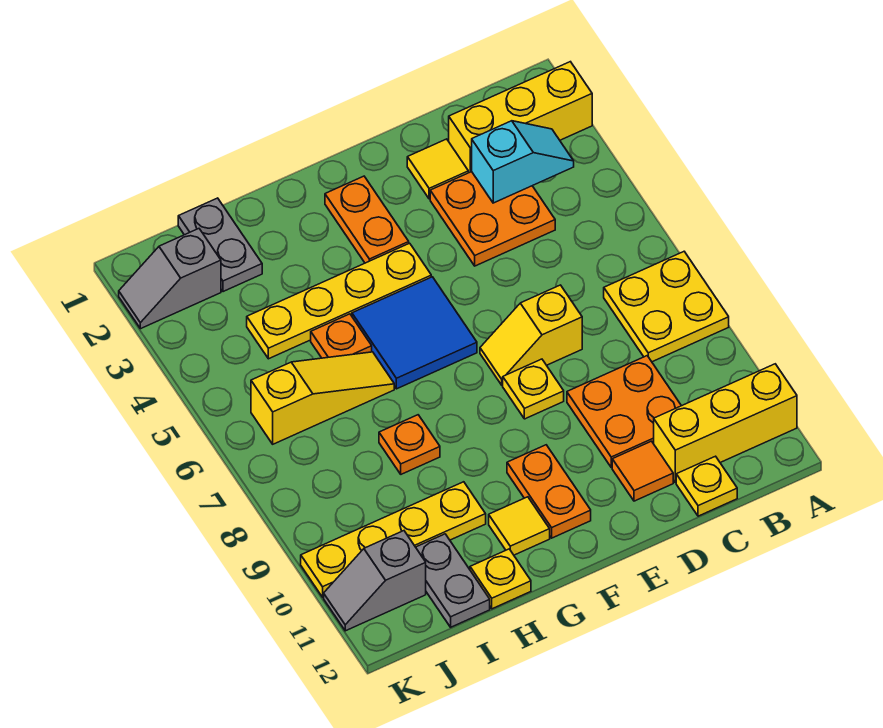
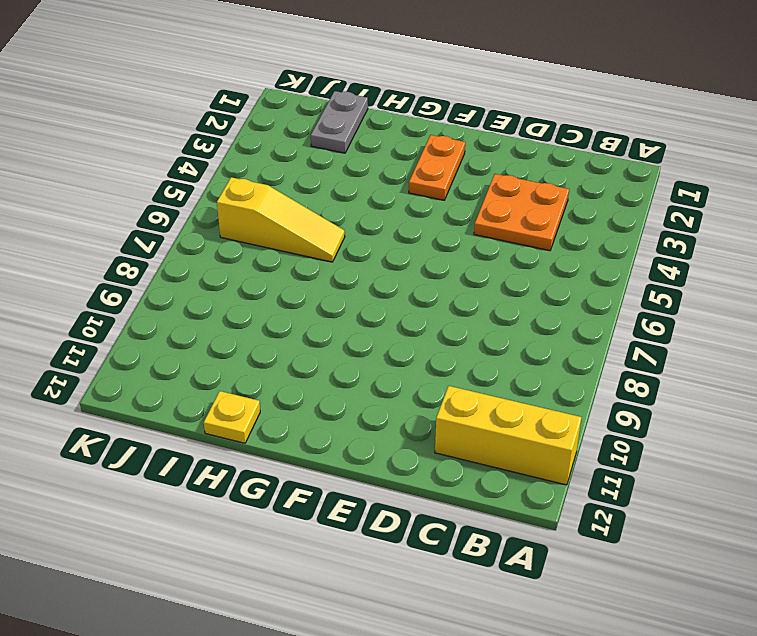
none -> yellow 1x3 brick [449,62,592,173]
none -> yellow 2x2 plate [604,252,729,362]
none -> orange 2x2 plate [567,356,681,468]

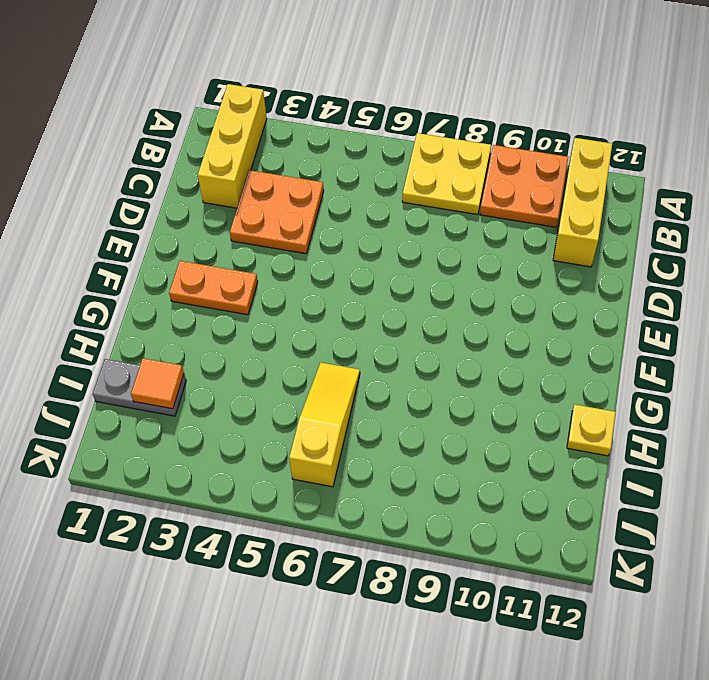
orange 2x2 plate [480,145,568,227] -> orange 2x2 plate moved to [567,356,681,468]
orange 1x1 tile [131,358,184,409] -> orange 1x1 tile moved to [612,441,673,501]
none -> yellow 1x1 plate [676,456,737,516]
none -> yellow 1x1 tile [407,139,468,199]
none -> yellow 1x2 slope [480,285,582,385]

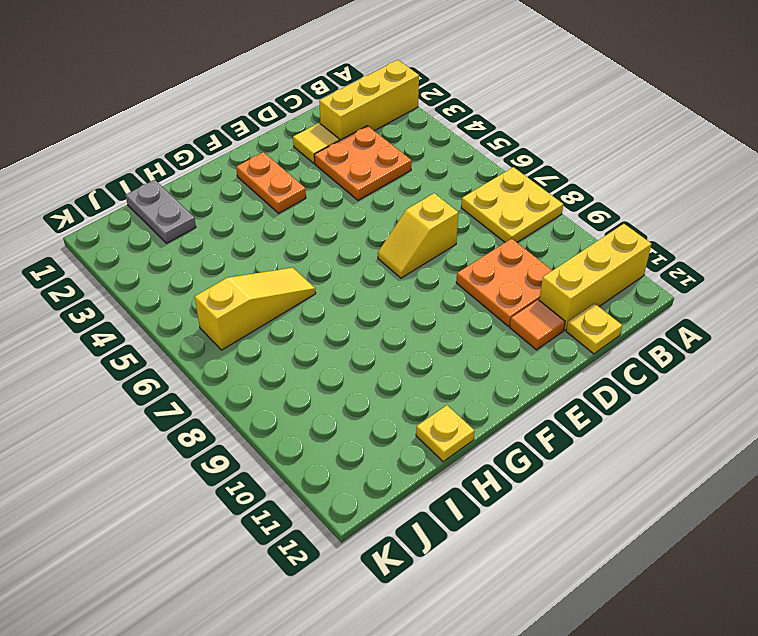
none -> yellow 1x1 plate [503,359,564,419]
none -> yellow 1x4 plate [247,243,431,359]
none -> blue 2x2 tile [352,277,477,389]

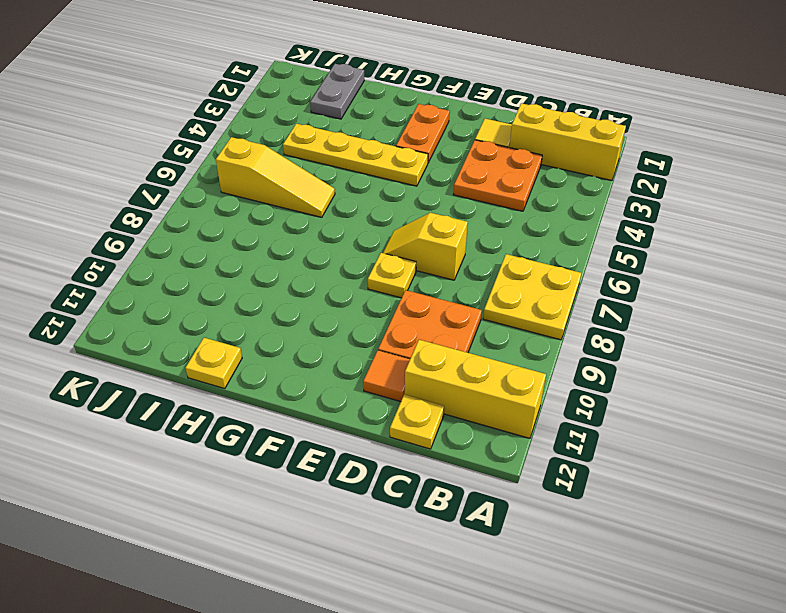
none -> blue 2x2 tile [352,277,477,389]
none -> orange 1x2 plate [507,445,591,538]
none -> yellow 1x1 tile [489,497,550,555]

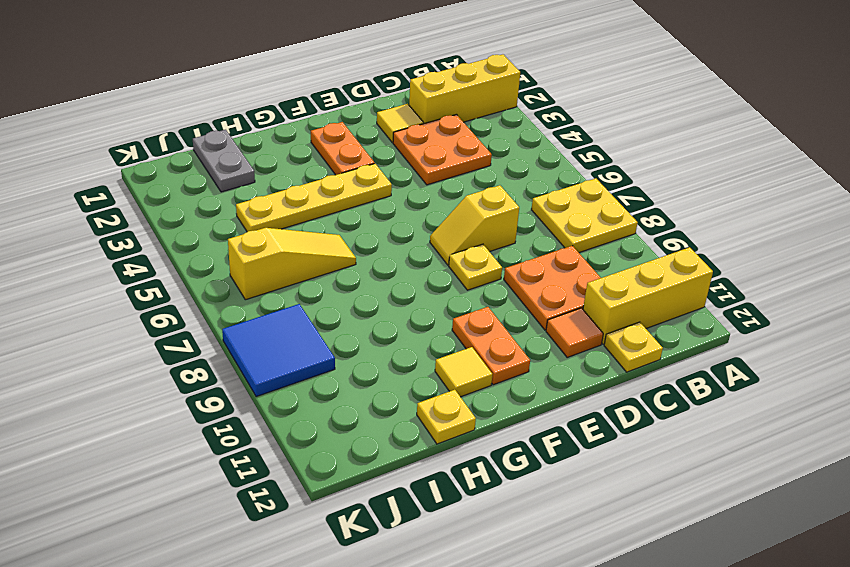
blue 2x2 tile [222,304,335,397] -> blue 2x2 tile moved to [352,277,477,389]
none -> orange 1x1 plate [311,314,372,358]
none -> orange 1x1 plate [379,415,440,474]
none -> yellow 1x4 plate [301,482,486,597]

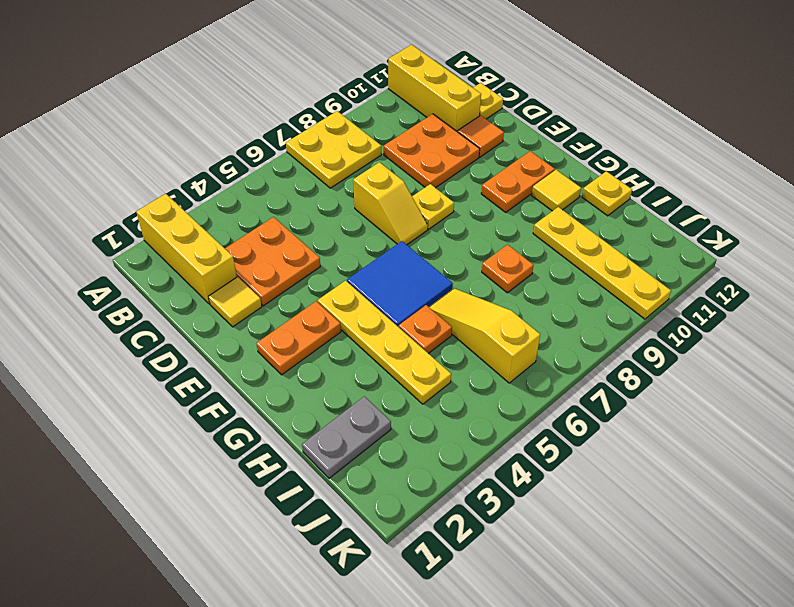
none -> grey 1x2 plate [416,534,490,627]
none -> grey 1x2 slope [119,229,221,329]
none -> grey 1x2 slope [324,531,426,631]

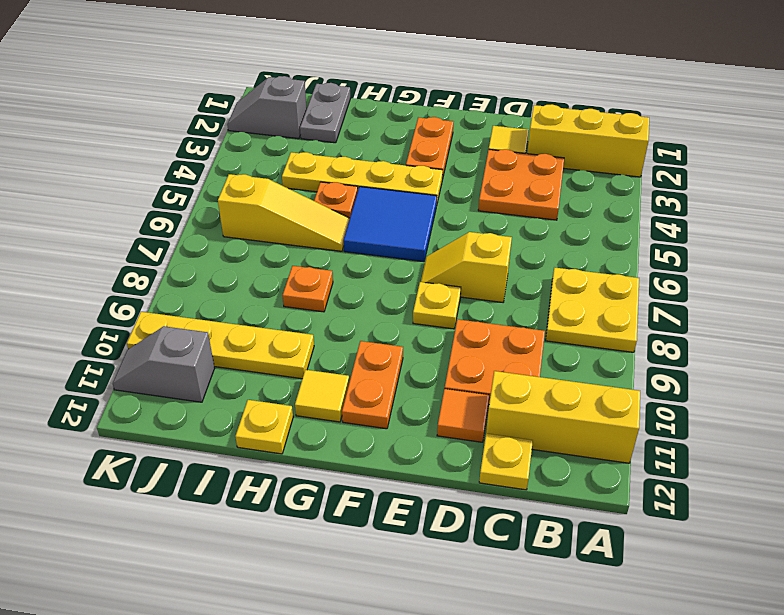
none -> grey 1x2 plate [416,534,490,627]
none -> cyan 1x2 slope [472,121,574,203]

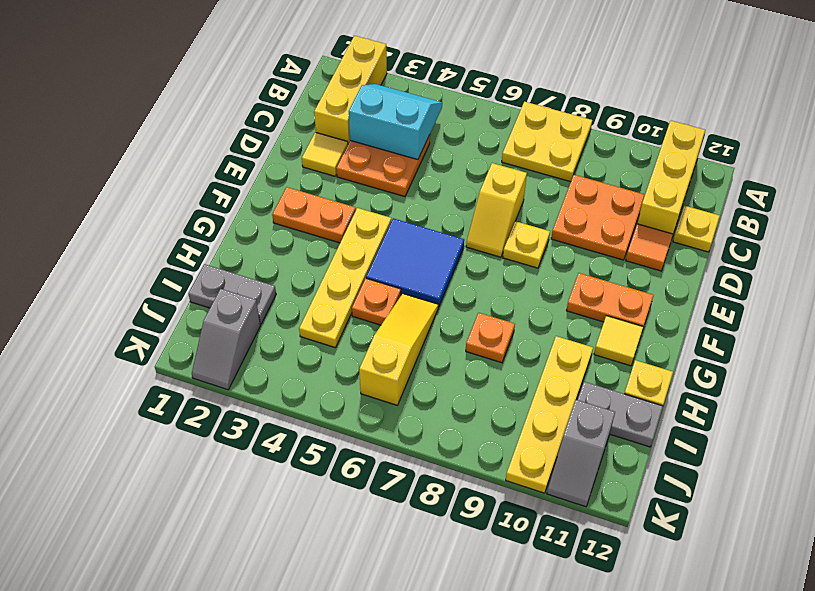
cyan 2x2 slope [349,84,442,160] -> cyan 1x2 slope [472,121,574,203]

